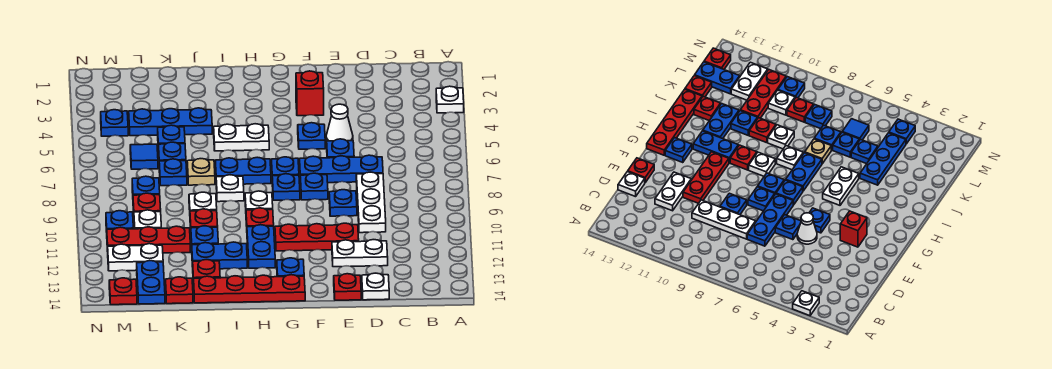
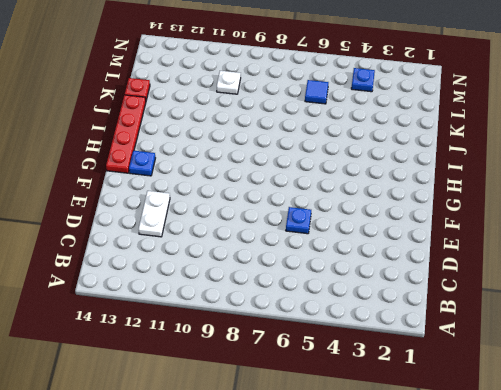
none -> white 1x1 plate [436,86,464,113]
none -> blue 1x3 plate [300,155,383,183]
none -> white 1x3 plate [356,172,386,233]
none -> white 1x1 plate [362,273,389,300]

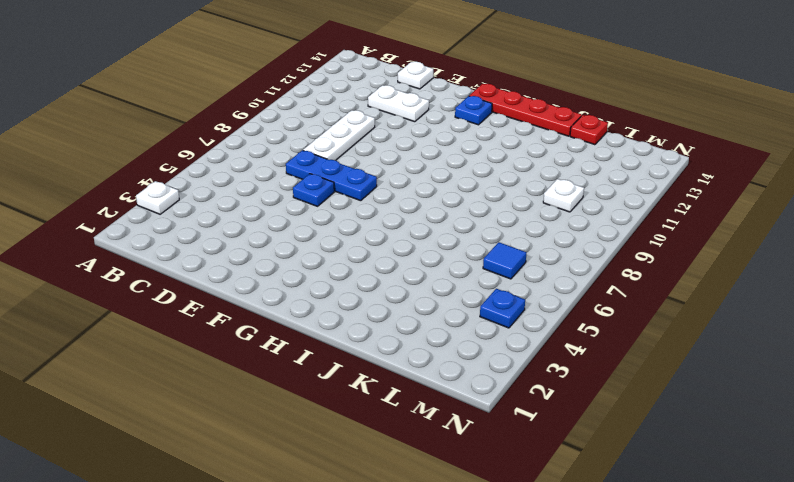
none -> white 1x1 cone [326,104,353,141]
none -> blue 1x1 plate [329,190,357,216]
none -> red 1x3 plate [275,223,359,251]
none -> red 1x1 plate [334,274,361,300]

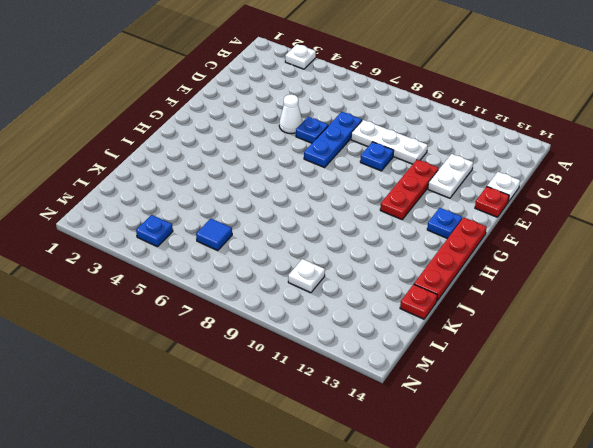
none -> red 1x1 brick [296,71,324,116]
none -> blue 1x1 plate [298,123,325,149]
none -> blue 1x1 plate [300,173,328,200]
none -> blue 1x1 plate [271,157,299,176]

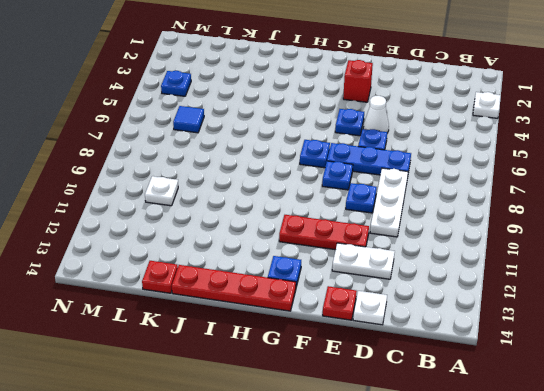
none -> blue 1x1 plate [272,174,300,200]
none -> white 1x2 plate [214,124,269,151]
none -> blue 1x2 plate [215,157,271,184]
none -> white 1x1 plate [245,191,273,210]

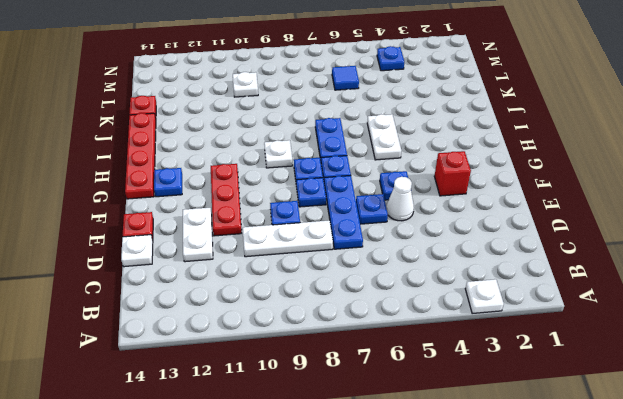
none -> red 1x1 plate [246,208,274,227]
none -> blue 1x2 plate [247,225,275,268]
none -> white 1x1 plate [216,175,244,202]
none -> blue 1x2 plate [192,242,247,269]

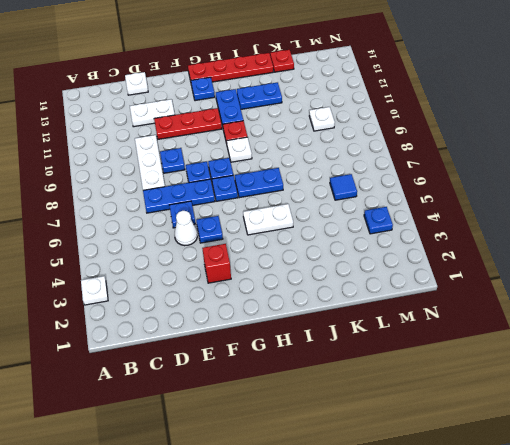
none -> red 1x1 plate [334,274,361,300]
none -> white 1x1 plate [216,175,244,202]
none -> blue 1x3 plate [129,108,212,136]
none -> tan 1x1 plate [187,159,215,185]

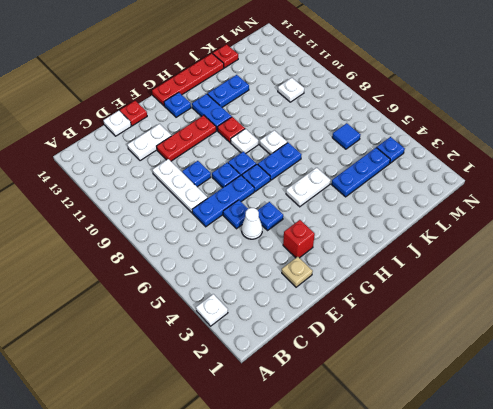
tan 1x1 plate [282,257,313,287] -> tan 1x1 plate moved to [187,159,215,185]
none -> white 1x1 plate [189,192,217,211]
none -> red 1x1 plate [190,209,218,229]
none -> blue 1x1 plate [191,226,218,248]
none -> red 1x1 plate [193,260,220,286]

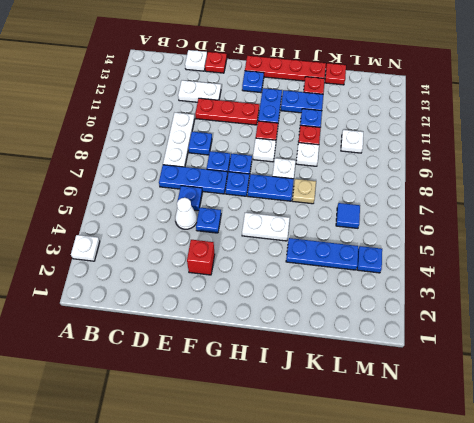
none -> blue 1x1 plate [158,125,185,144]
none -> blue 1x1 plate [158,142,186,161]
none -> blue 1x1 plate [159,159,187,186]
none -> red 1x3 plate [107,226,190,253]

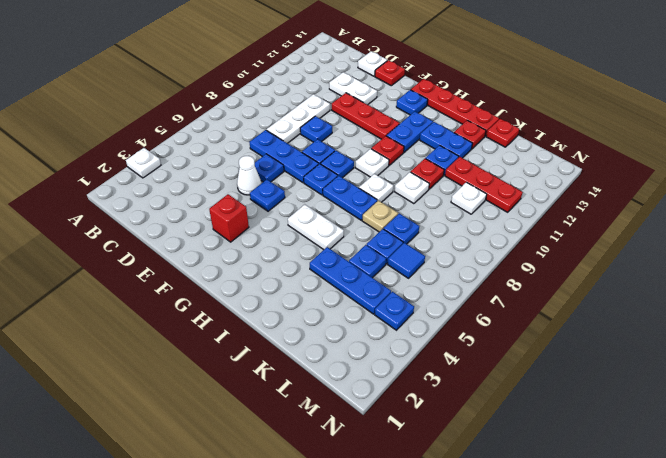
none -> blue 1x1 plate [132,176,160,195]
none -> red 1x1 plate [133,193,161,212]
none -> white 1x2 plate [108,244,163,271]
none -> blue 1x2 plate [137,261,165,304]

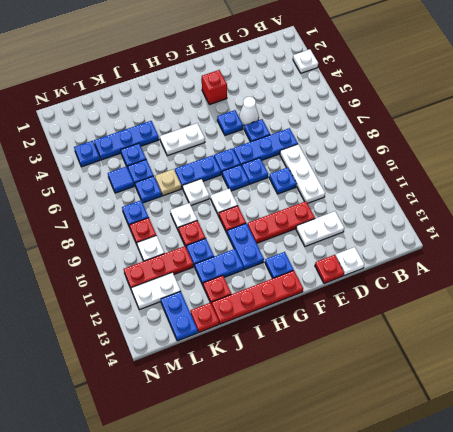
none -> blue 1x1 plate [106,211,133,232]
none -> red 1x1 plate [109,278,137,305]

